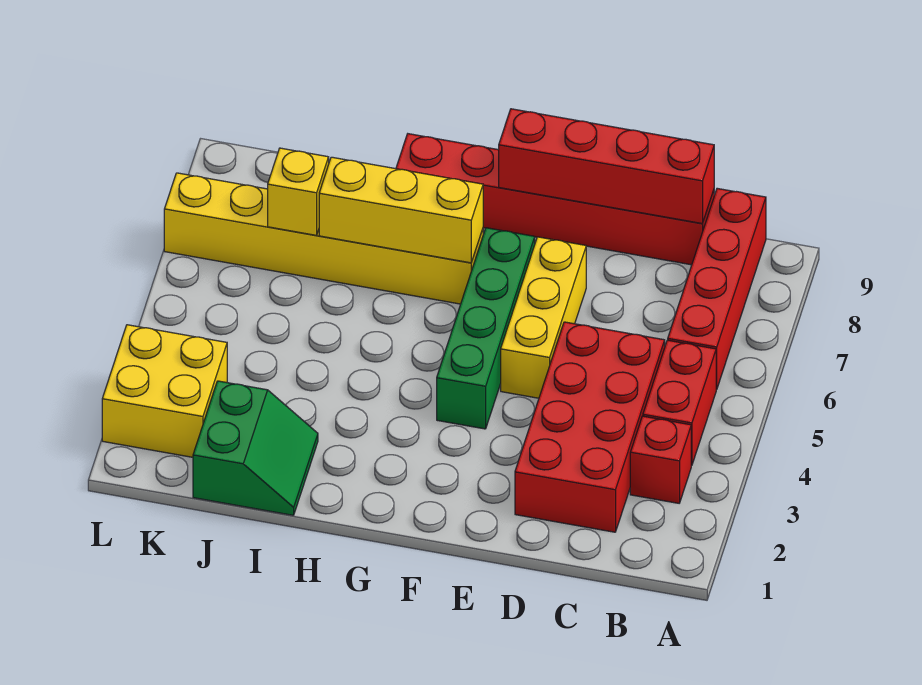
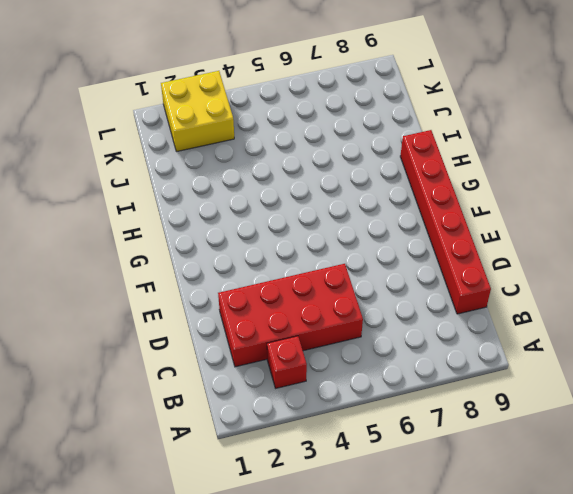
none -> red 1x2 brick [643,340,717,466]
none -> red 1x4 brick [668,188,766,389]
none -> yellow 1x3 brick [501,237,586,398]

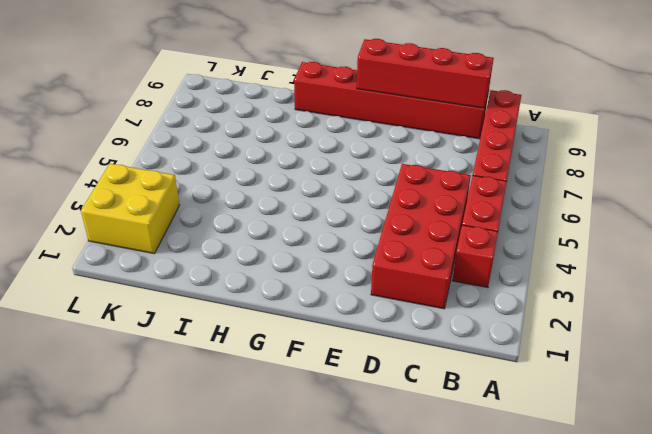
none -> yellow 1x3 brick [501,237,586,398]
none -> green 1x4 brick [437,228,535,429]
none -> yellow 1x6 brick [164,173,483,304]

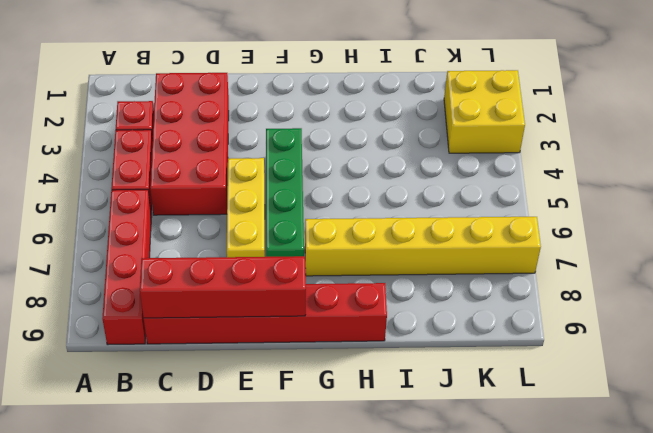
none -> green 2x2 slope [193,381,318,515]
none -> yellow 1x3 brick [319,157,483,263]
none -> yellow 1x1 brick [268,148,329,235]

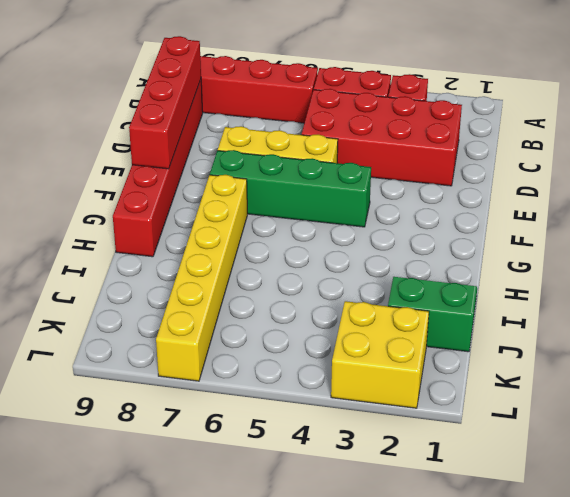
none -> yellow 1x3 brick [319,157,483,263]
none -> yellow 1x1 brick [268,148,329,235]

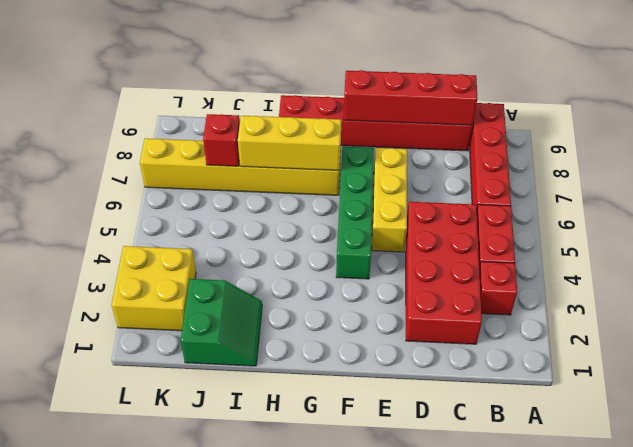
red 1x1 brick [203,114,240,166] -> yellow 1x1 brick [268,148,329,235]

